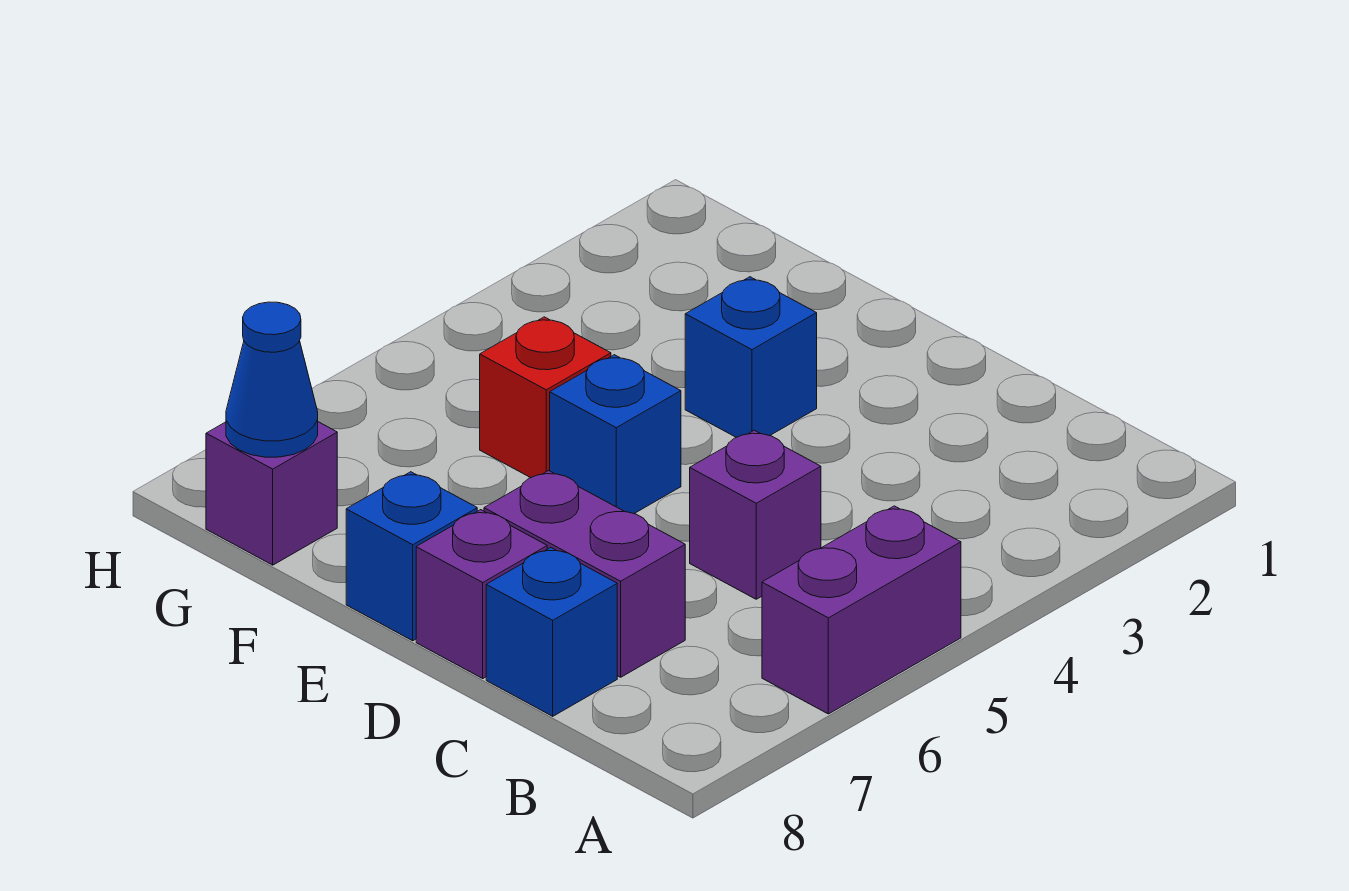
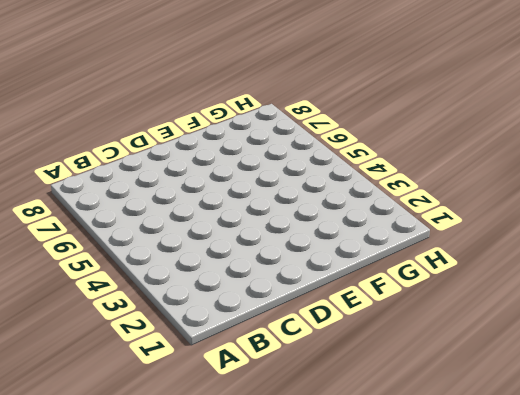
none -> purple 1x2 brick [762,506,961,714]
none -> purple 1x1 brick [690,430,821,599]

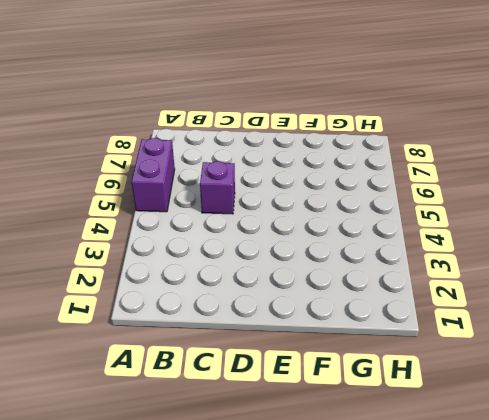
none -> purple 1x2 brick [484,471,685,677]
none -> blue 1x1 brick [486,547,617,716]

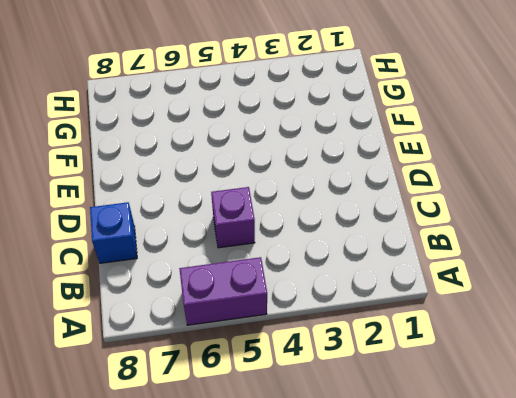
none -> purple 1x2 brick [484,471,685,677]
none -> purple 1x1 brick [416,510,547,678]

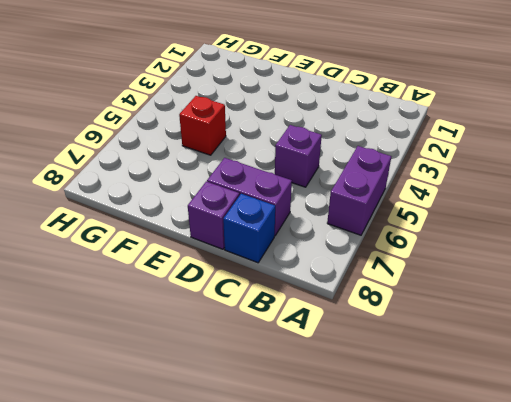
none -> blue 1x1 brick [685,277,817,437]
none -> blue 1x1 brick [550,355,681,514]

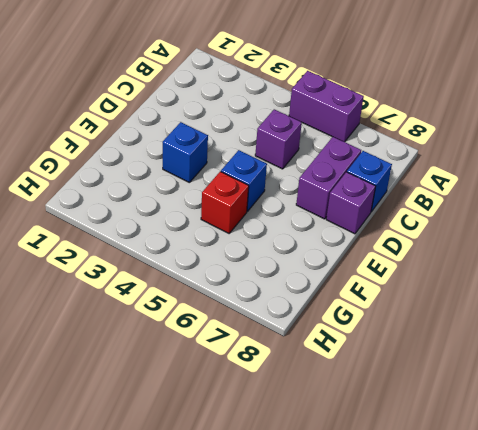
none -> blue 1x1 brick [346,472,477,641]
none -> purple 1x1 brick [206,422,337,565]

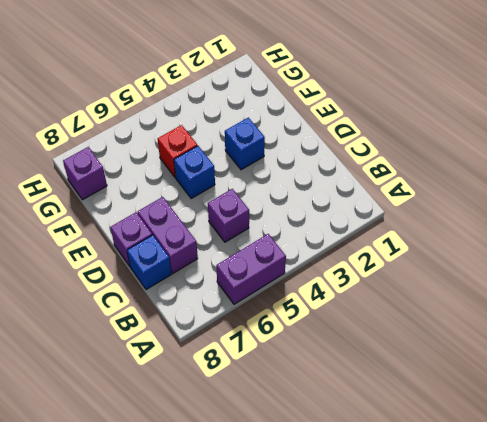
none -> blue 1x1 brick [346,472,477,641]
none -> blue 1x1 cone [226,302,318,457]

